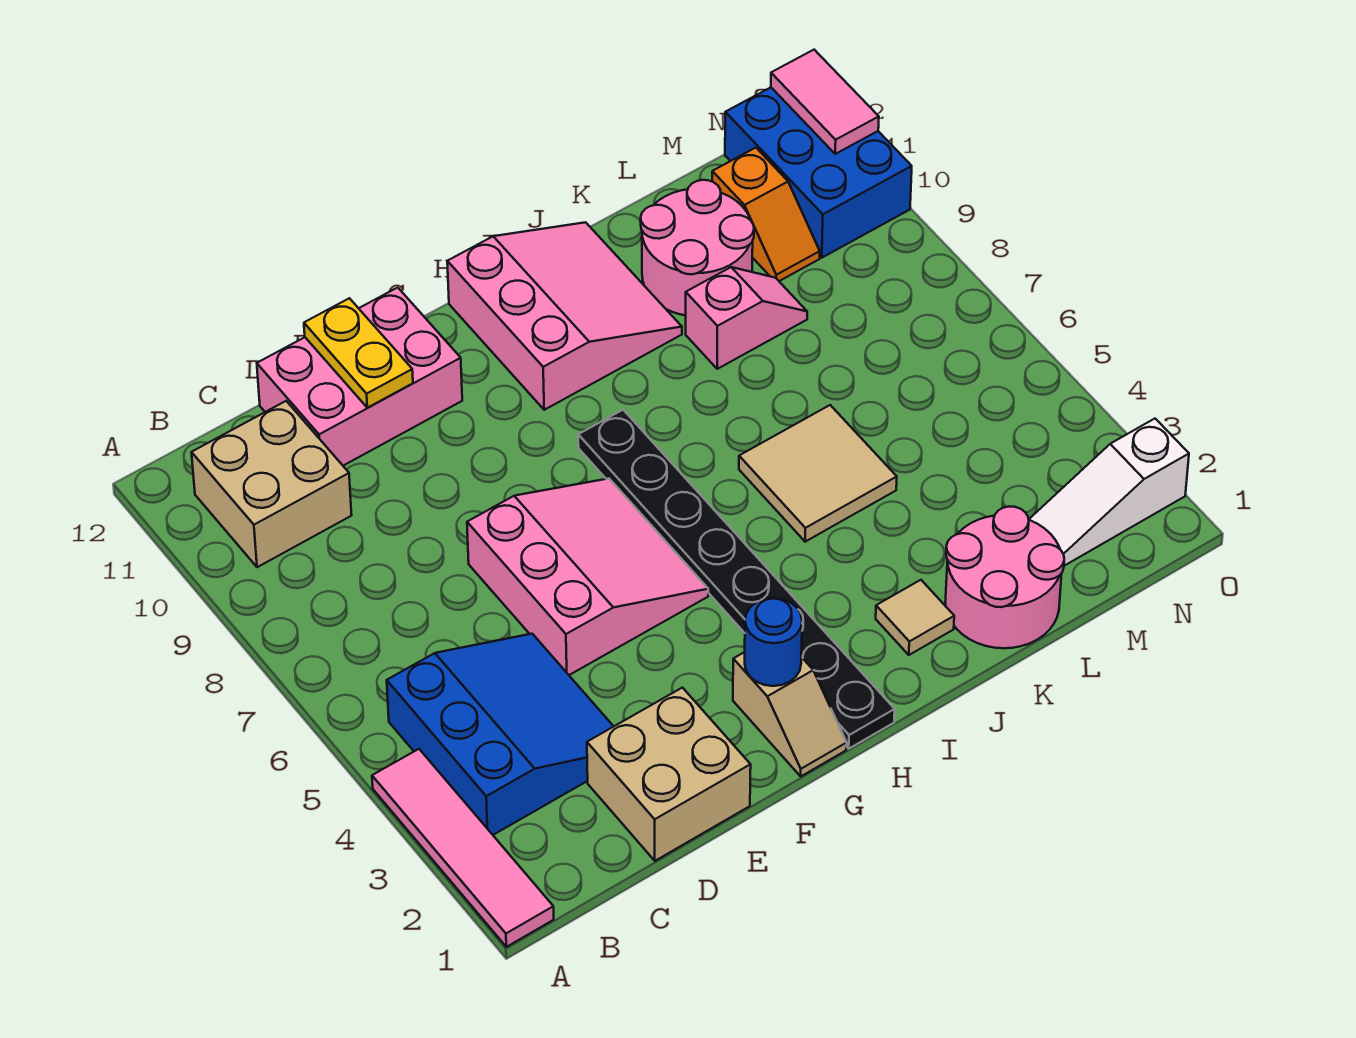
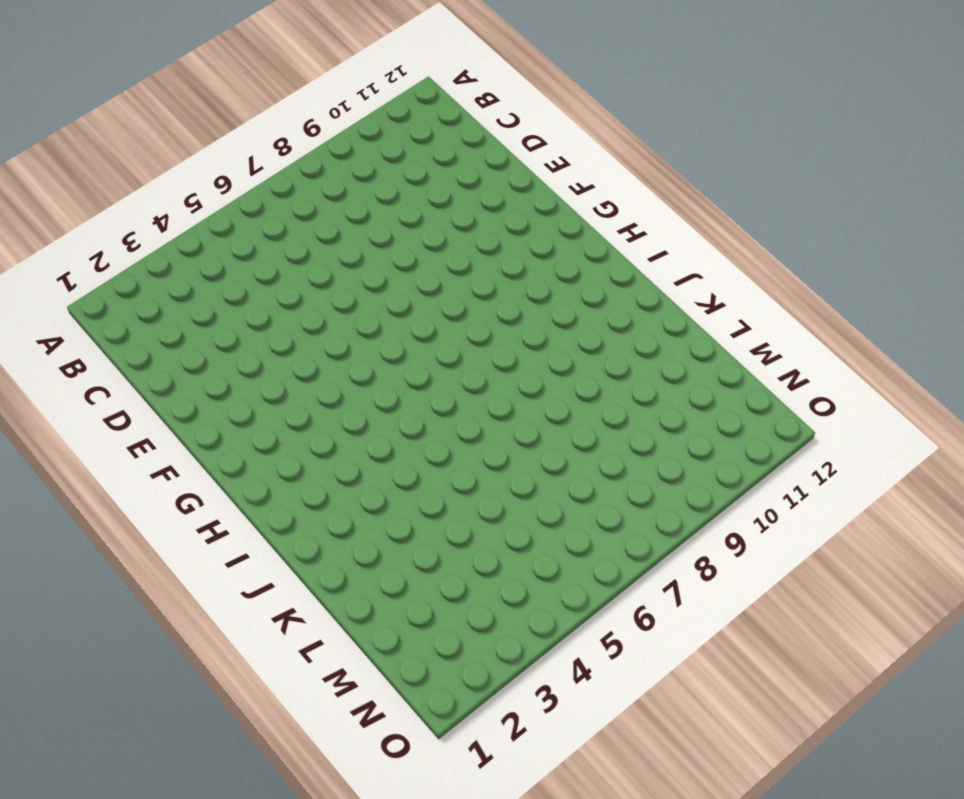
none -> pink 1x4 tile [372,749,554,947]
none -> blue 3x3 slope [387,634,614,835]
none -> tan 2x2 brick [191,401,352,567]

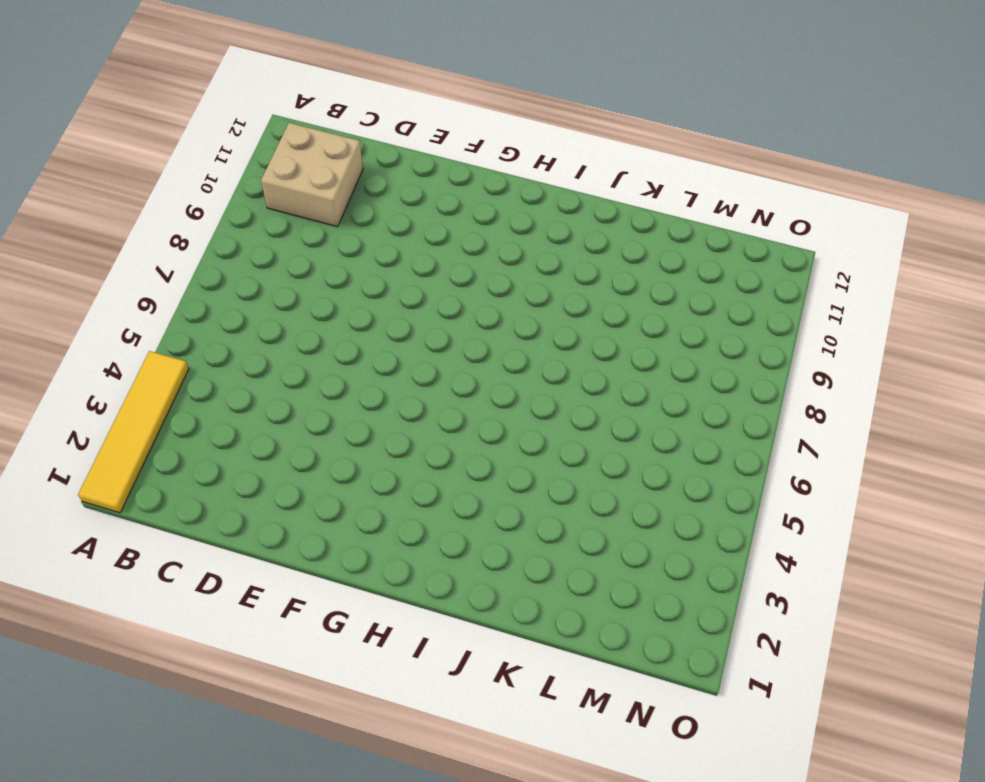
yellow 1x4 tile [78,351,189,513] -> pink 1x4 tile [372,749,554,947]
none -> blue 3x3 slope [387,634,614,835]
none -> tan 2x2 brick [587,688,751,861]
none -> pink 2x3 brick [257,288,462,466]

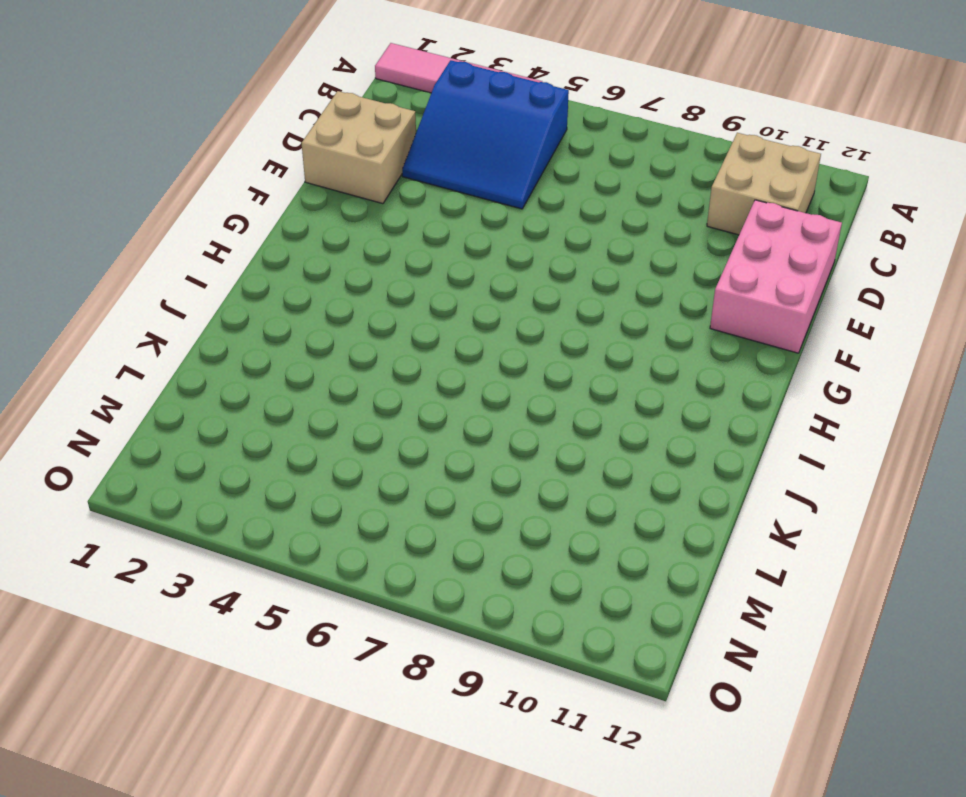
none -> pink 3x3 slope [467,479,708,675]
none -> tan 1x2 slope [733,652,847,776]
none -> black 1x8 plate [578,410,895,749]

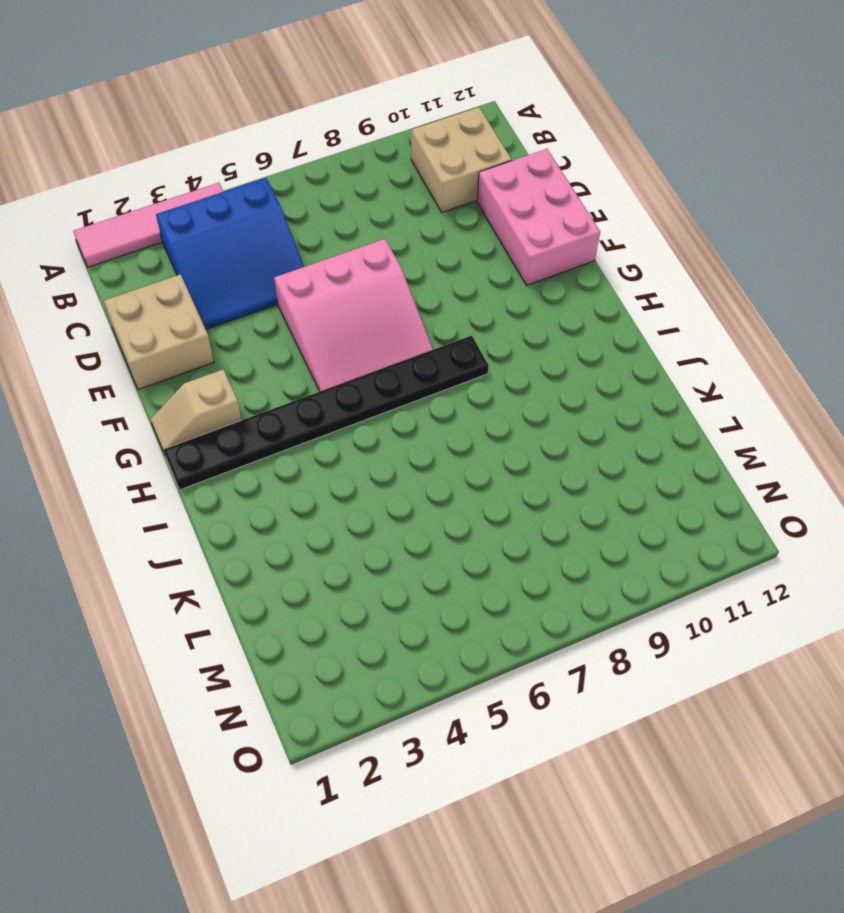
none -> pink 3x3 slope [447,222,682,410]
none -> tan 1x1 tile [876,580,954,655]
none -> tan 2x2 tile [739,405,897,542]

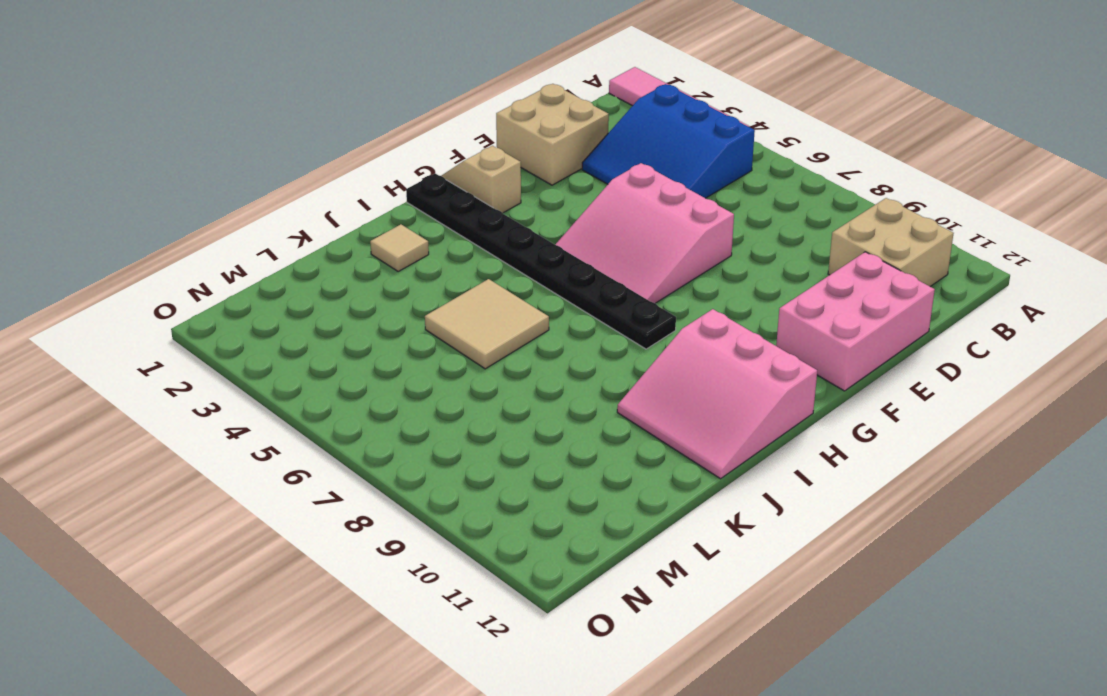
none -> pink 2x2 round brick [945,507,1064,648]
none -> pink 1x2 slope [686,267,807,369]
none -> pink 2x2 round brick [641,180,754,315]

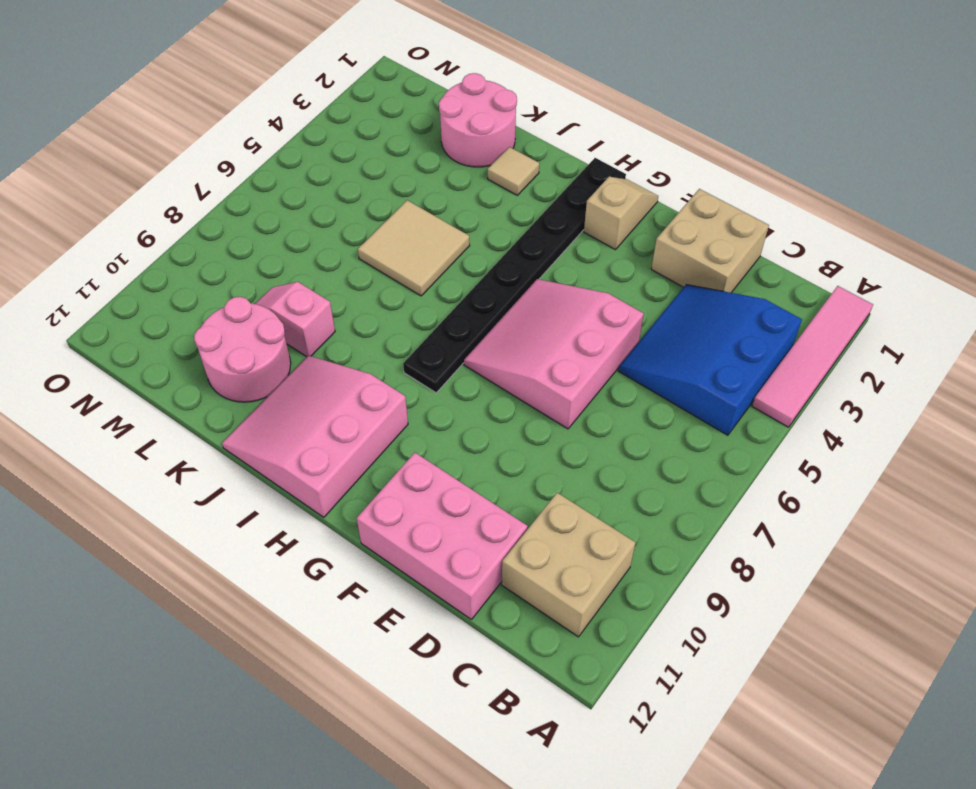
none -> white 1x3 slope [1029,419,1189,566]
none -> orange 1x2 slope [712,148,820,281]
none -> blue 2x3 brick [725,88,912,258]

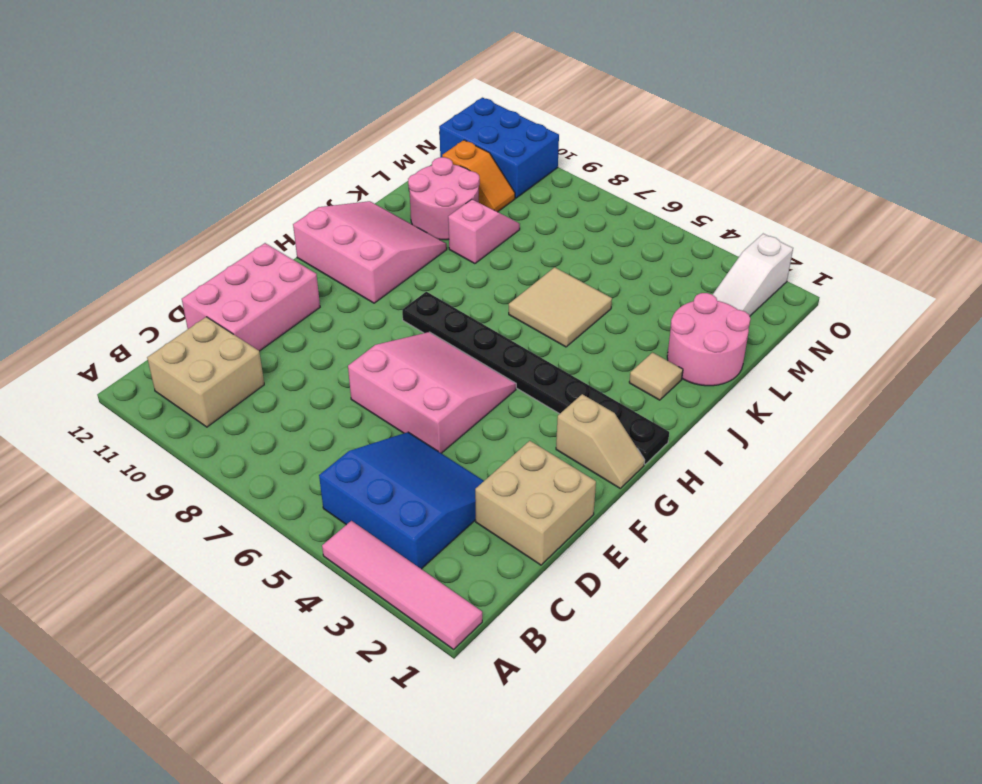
none -> yellow 1x2 plate [304,298,413,408]
none -> blue 1x1 round brick [745,598,802,686]
none -> pink 1x2 tile [771,50,879,154]

